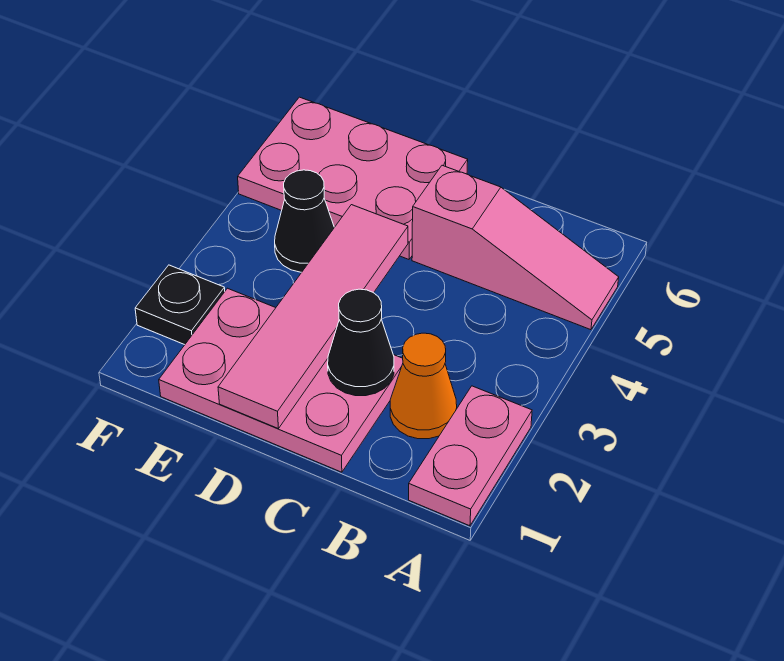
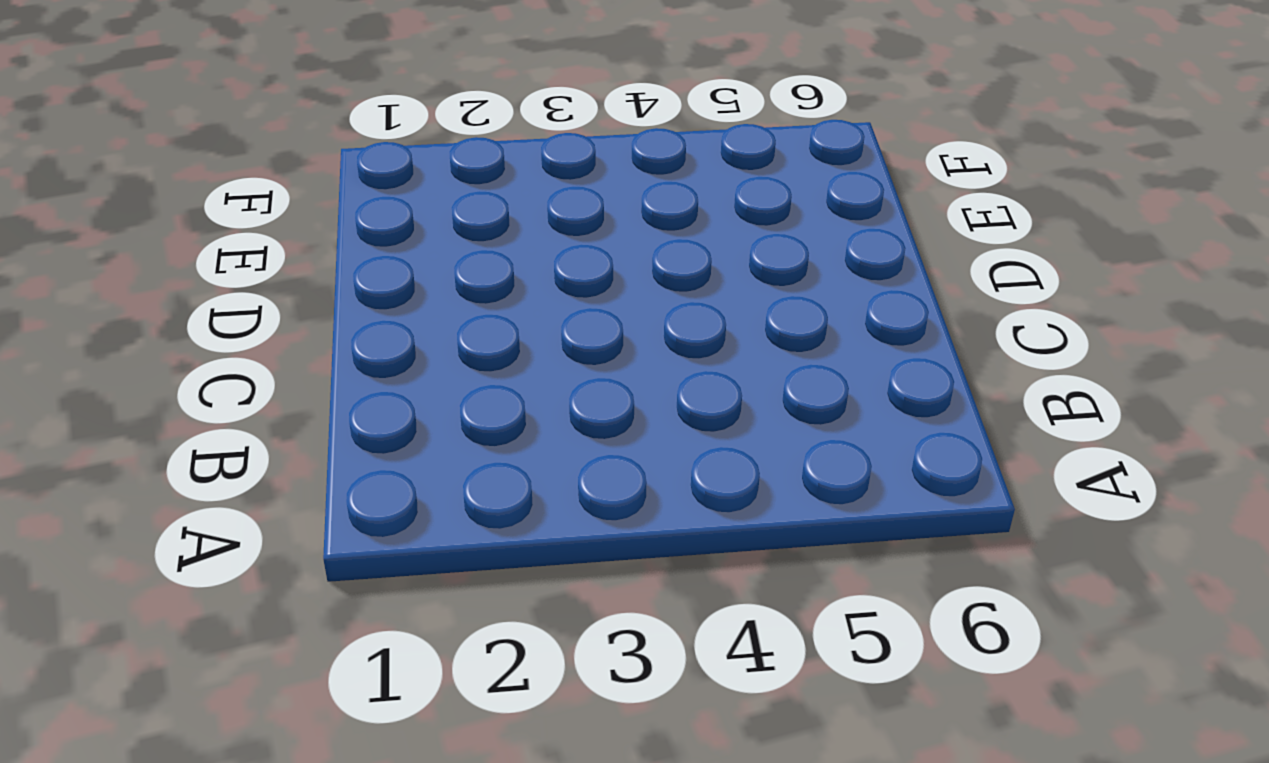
none -> pink 1x2 plate [409,386,532,526]
none -> pink 1x3 slope [412,165,619,330]

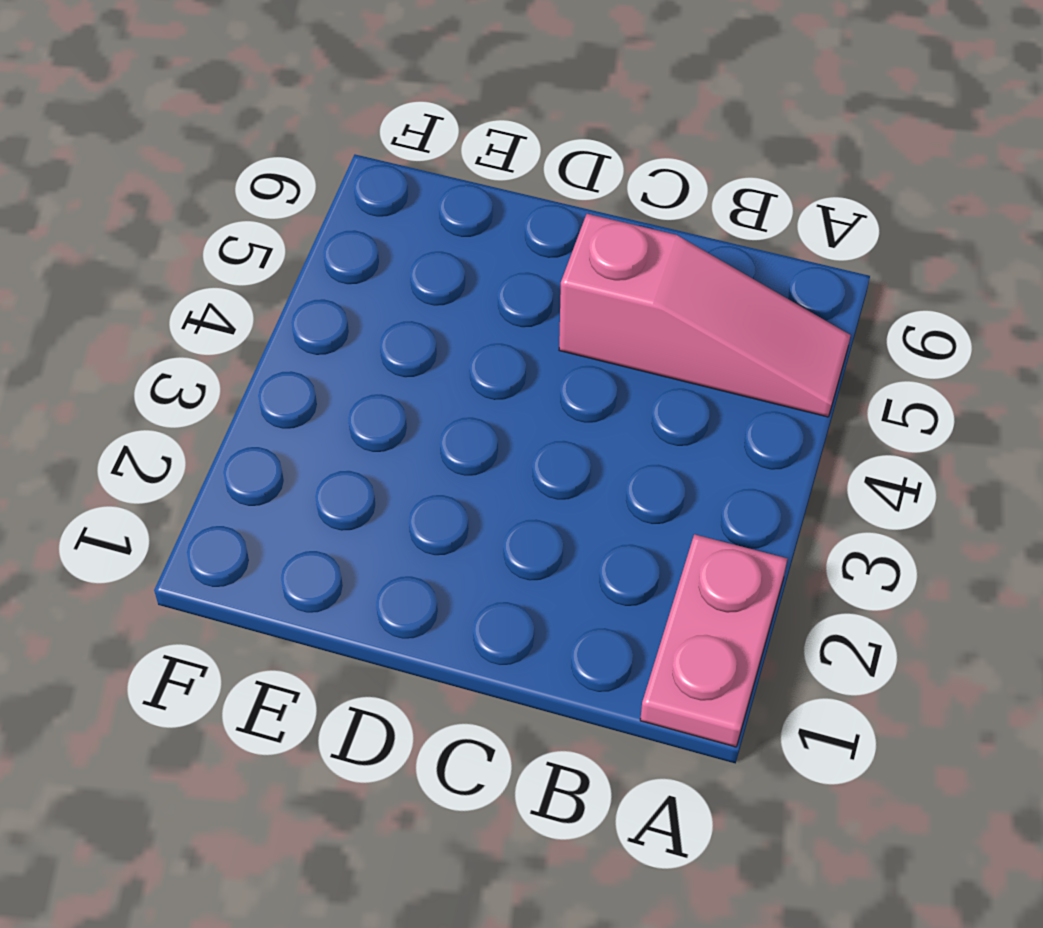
none -> orange 1x1 cone [390,333,457,439]
none -> pink 2x3 plate [159,288,403,472]

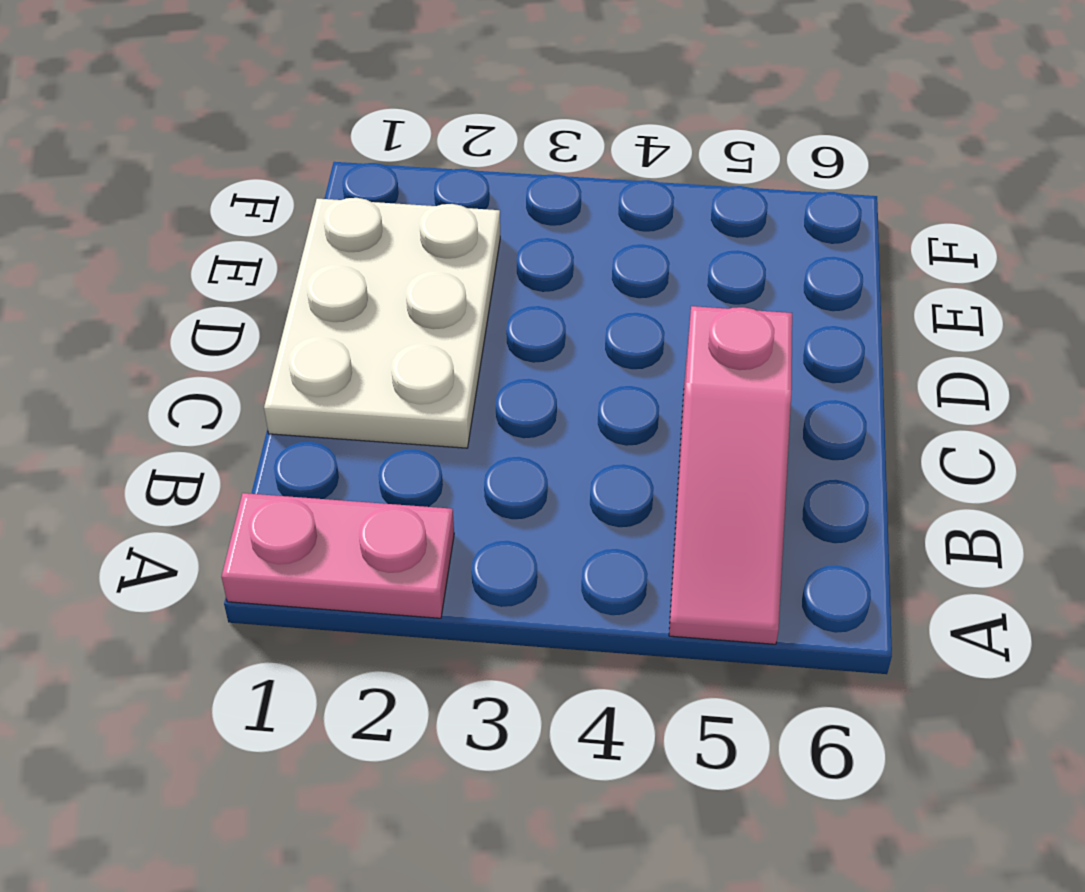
white 2x3 plate [264,198,500,448] -> pink 2x3 plate [159,288,403,472]
none -> orange 1x1 cone [390,333,457,439]
none -> pink 2x3 plate [238,97,468,259]

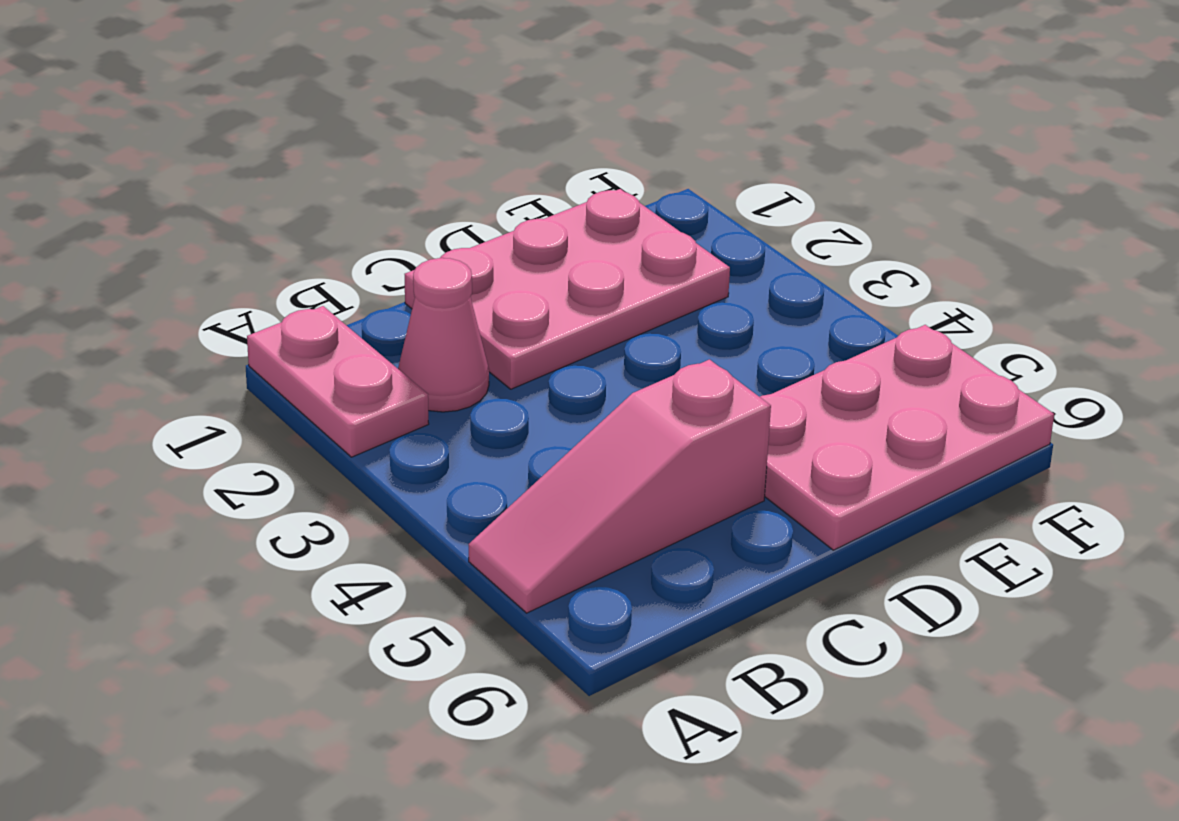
pink 1x1 cone [398,258,489,412] -> orange 1x1 cone [390,333,457,439]
none -> black 1x1 cone [275,170,334,272]
none -> black 1x1 plate [135,265,225,345]

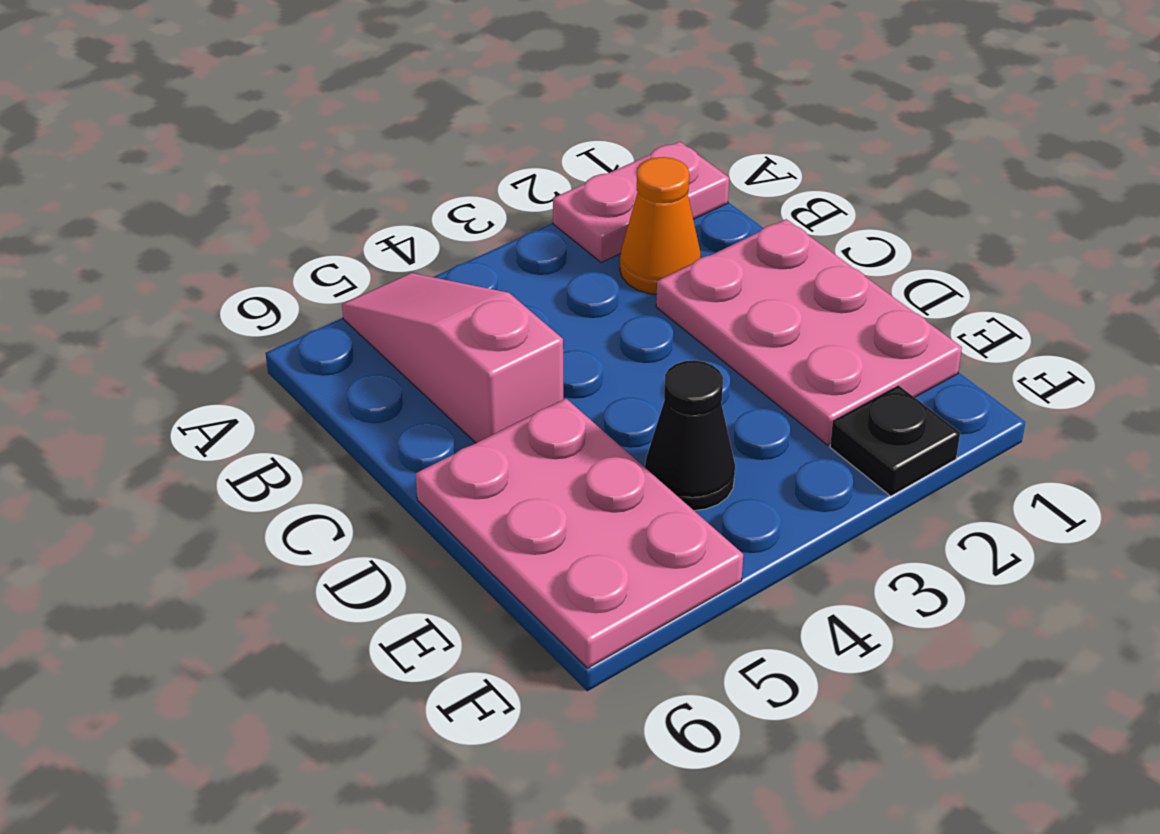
none -> black 1x1 cone [328,289,394,396]
none -> pink 1x4 tile [218,205,408,428]

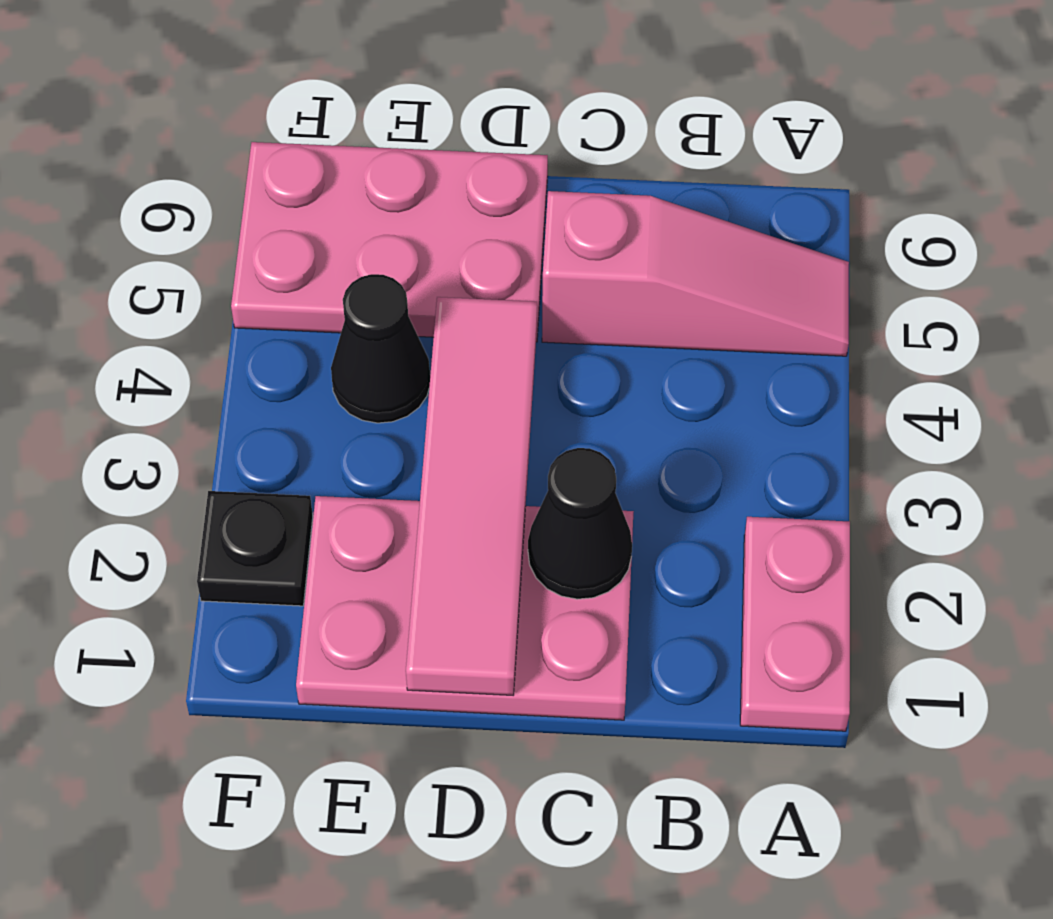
none -> orange 1x1 cone [390,333,457,439]

